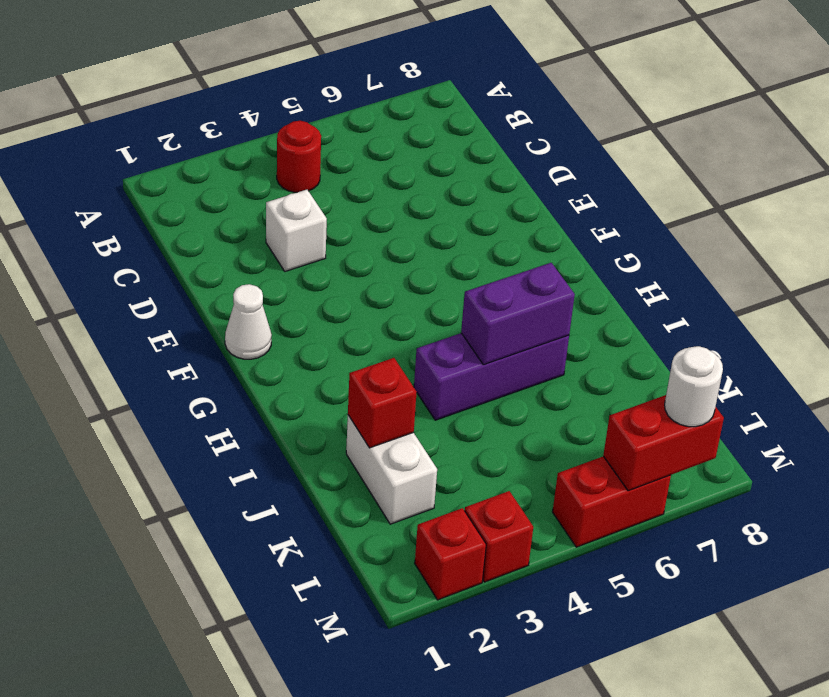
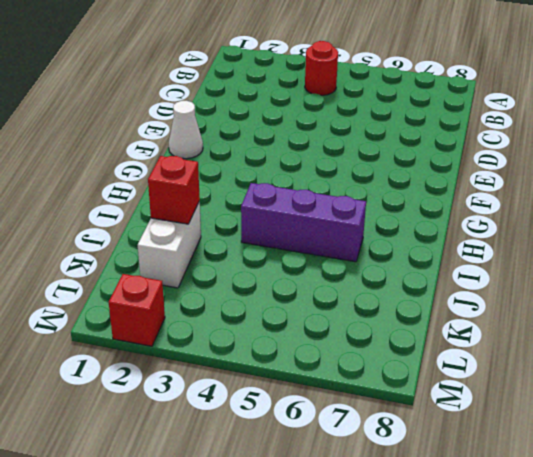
none -> white 1x1 brick [266,190,327,271]
none -> red 1x1 brick [465,491,533,582]
none -> red 1x2 brick [553,456,671,547]

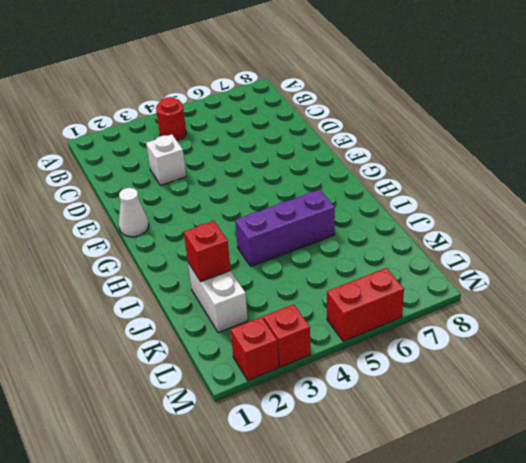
none -> purple 1x2 brick [461,263,575,365]
none -> red 1x2 brick [603,395,724,491]
none -> white 1x1 round brick [665,346,723,427]

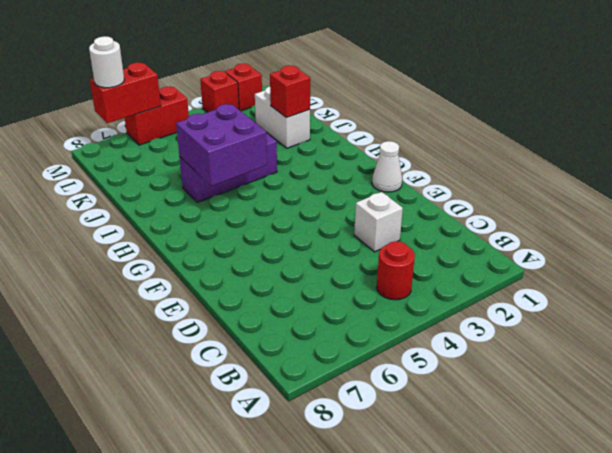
purple 2x2 brick [176,104,267,186] -> purple 1x2 brick [461,263,575,365]

